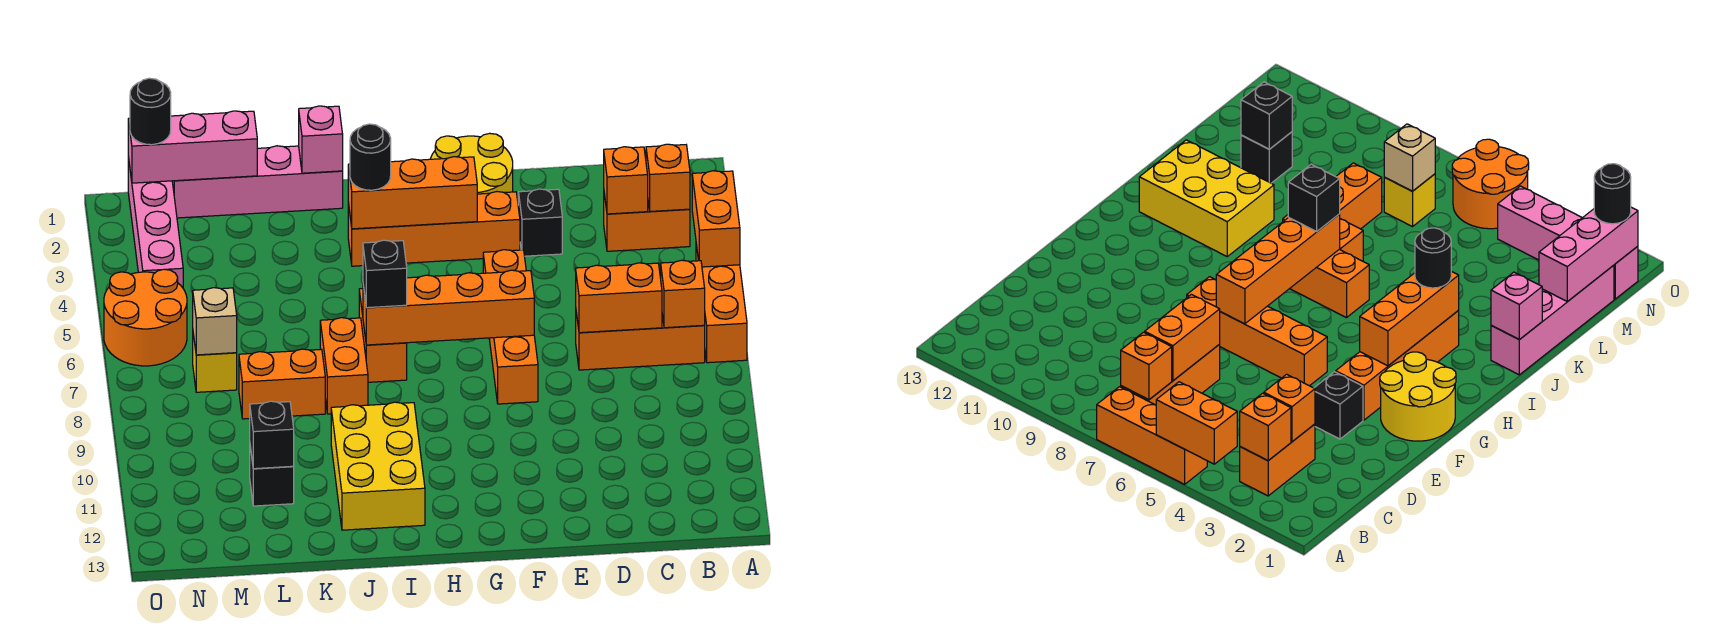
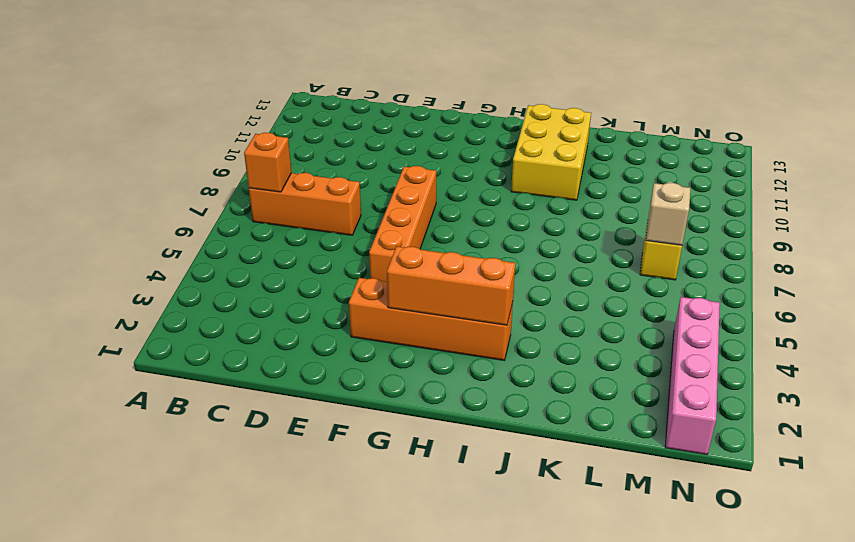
none -> orange 1x3 brick [696,245,747,363]
none -> orange 1x2 brick [604,194,690,251]
none -> black 1x1 brick [518,189,562,256]
none -> yellow 2x2 round brick [431,133,513,194]

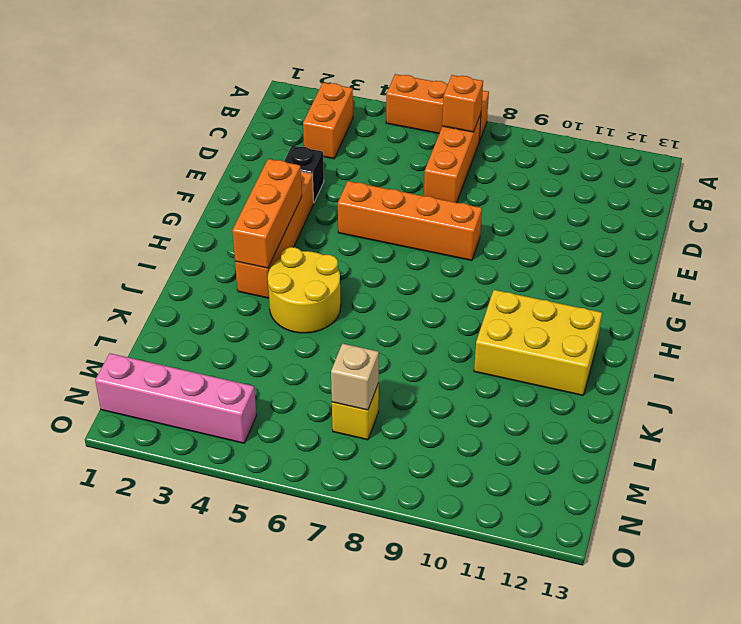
yellow 2x2 round brick [268,247,341,333] -> yellow 2x2 round brick moved to [431,133,513,194]
none -> orange 1x2 brick [359,289,407,382]
none -> pink 1x4 brick [172,146,343,218]
none -> orange 1x2 brick [320,318,368,414]
none -> orange 1x2 brick [239,349,325,419]

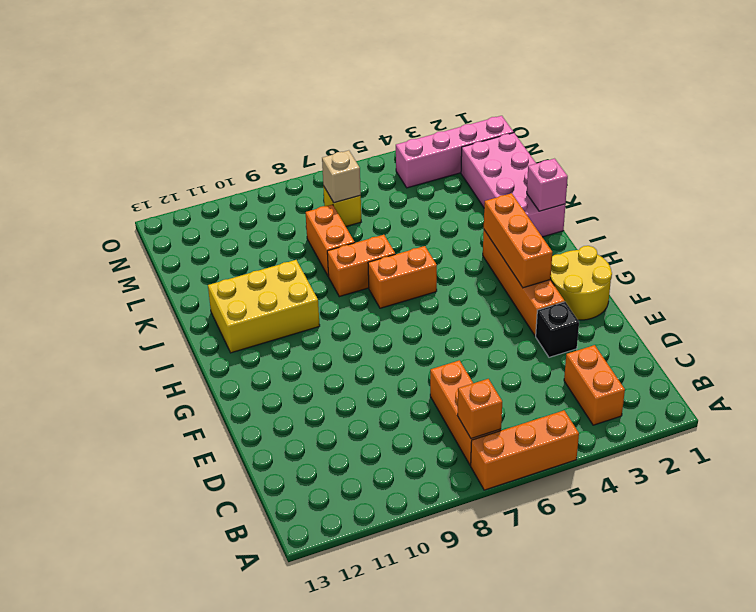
pink 2x4 brick [461,133,566,237] -> pink 1x4 brick [172,146,343,218]
none -> orange 1x4 brick [483,250,538,404]
none -> black 1x1 brick [250,447,294,506]
none -> orange 2x2 round brick [104,269,187,366]
none -> orange 1x2 brick [692,171,740,267]

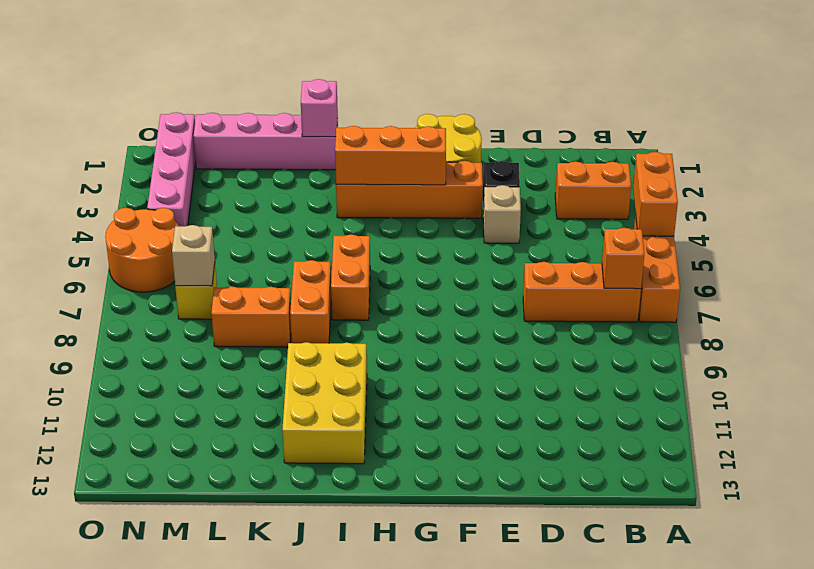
tan 1x1 brick [483,185,521,243] -> none
none -> orange 1x4 brick [483,250,538,404]
none -> black 1x1 brick [250,447,294,506]
none -> orange 1x1 brick [646,144,690,211]
none -> orange 1x1 brick [604,147,648,214]

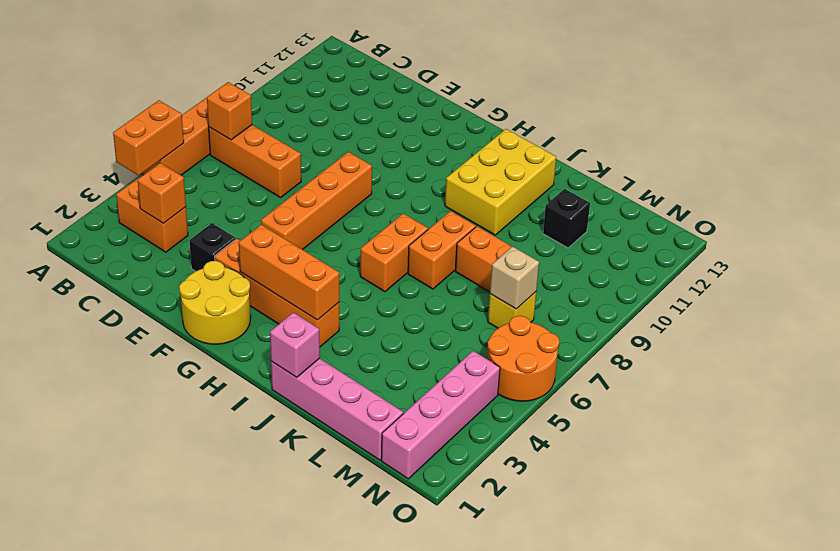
none -> orange 1x1 brick [646,144,690,211]
none -> orange 1x2 brick [576,263,662,333]
none -> orange 1x4 brick [363,270,534,345]
none -> pink 1x3 brick [128,111,257,183]

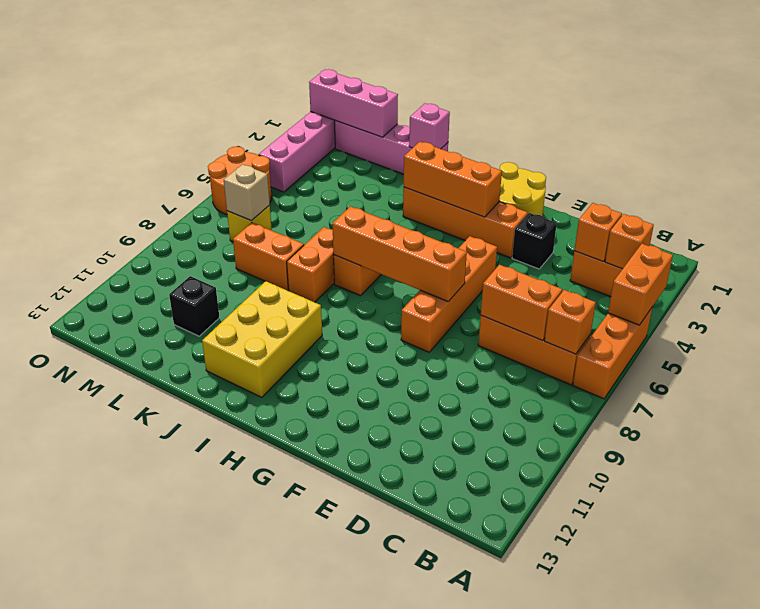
none -> black 1x1 brick [250,401,294,469]
none -> black 1x1 round brick [350,124,391,190]
none -> black 1x1 brick [363,240,407,308]
none -> black 1x1 round brick [130,78,171,145]

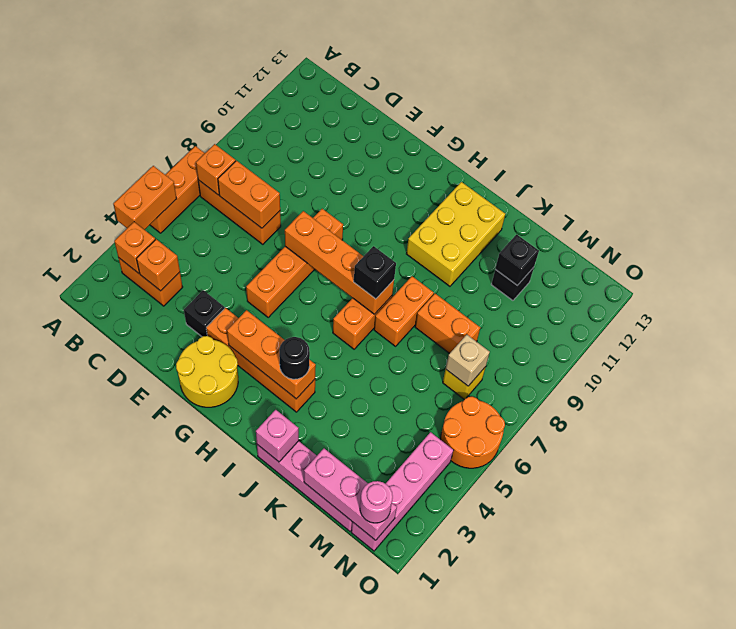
pink 1x1 round brick [360,481,393,523] -> black 1x1 round brick [130,78,171,145]

